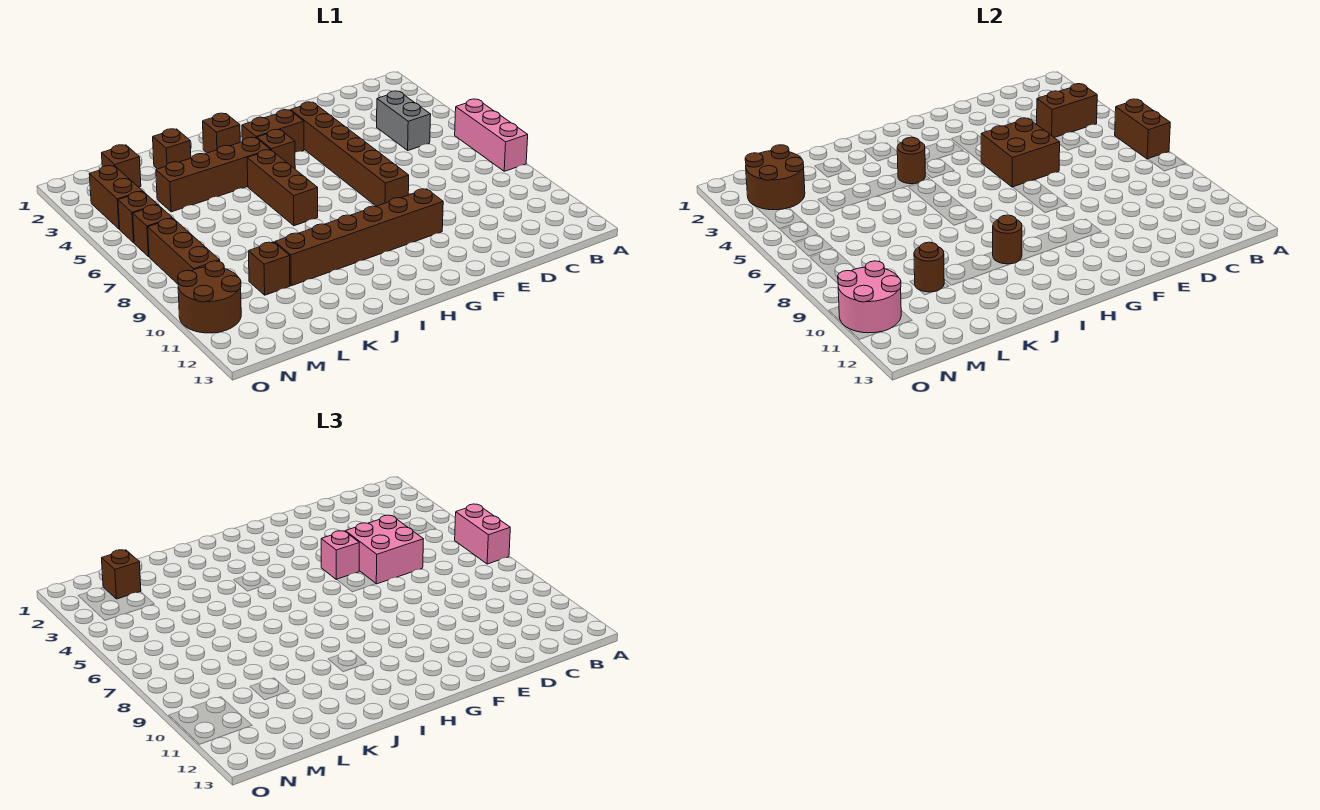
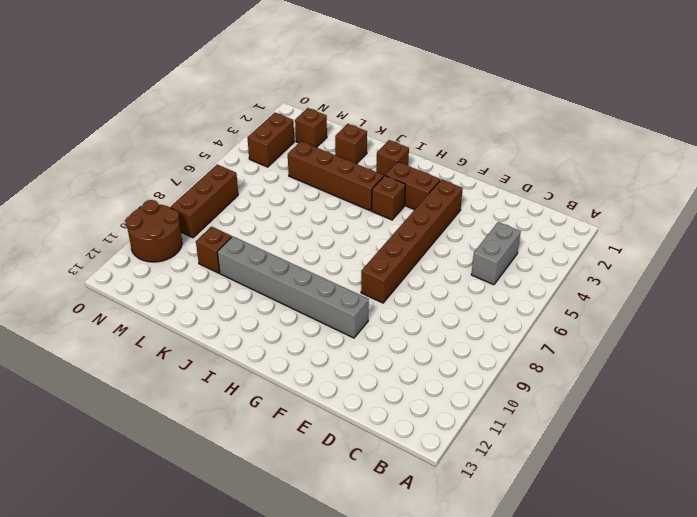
grey 1x6 brick [217,236,369,338] -> brown 1x6 brick [275,189,443,286]
none -> pink 1x3 brick [455,99,528,171]
none -> brown 1x3 brick [247,150,318,226]
none -> brown 1x1 brick [118,192,157,243]

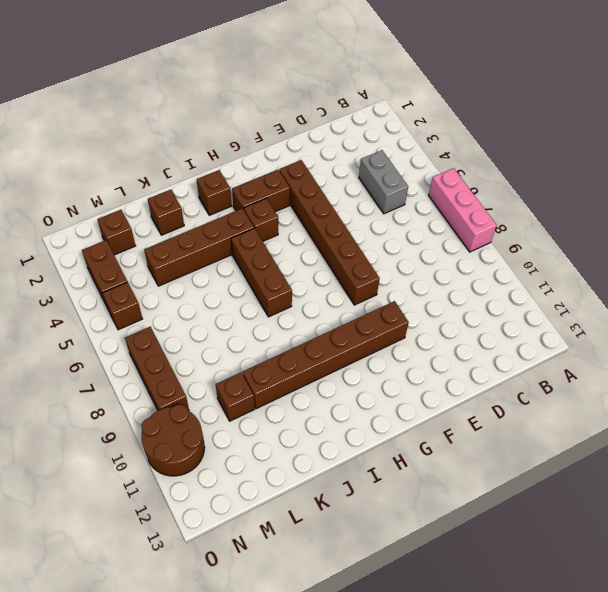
none -> brown 1x1 brick [133,205,172,257]
none -> brown 1x2 brick [1115,99,1170,159]
none -> brown 1x2 brick [1037,84,1097,137]

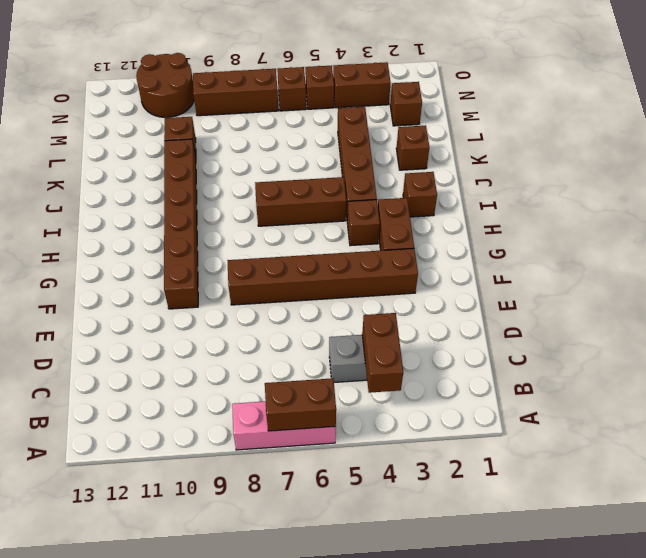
none -> brown 2x2 brick [981,118,1060,187]
none -> brown 1x1 round brick [897,137,925,184]
none -> brown 1x1 round brick [993,215,1022,264]

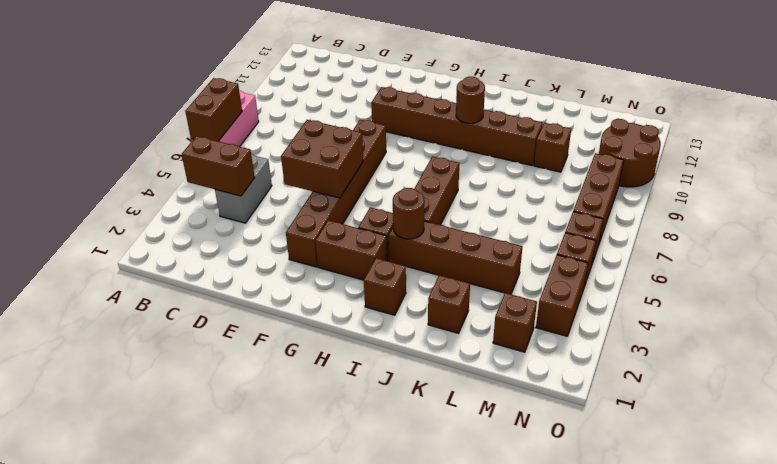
none -> brown 1x1 round brick [914,242,944,292]
none -> brown 2x2 round brick [745,145,805,210]
none -> pink 2x2 round brick [838,261,901,333]

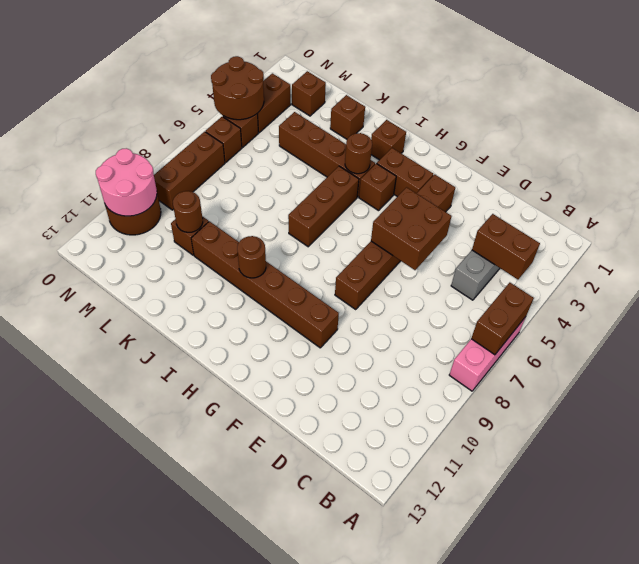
brown 2x2 round brick [211,56,264,120] -> brown 2x2 round brick moved to [745,145,805,210]
none -> pink 1x2 brick [455,504,510,564]
none -> pink 2x2 brick [345,515,423,584]
none -> pink 1x1 brick [321,531,359,580]

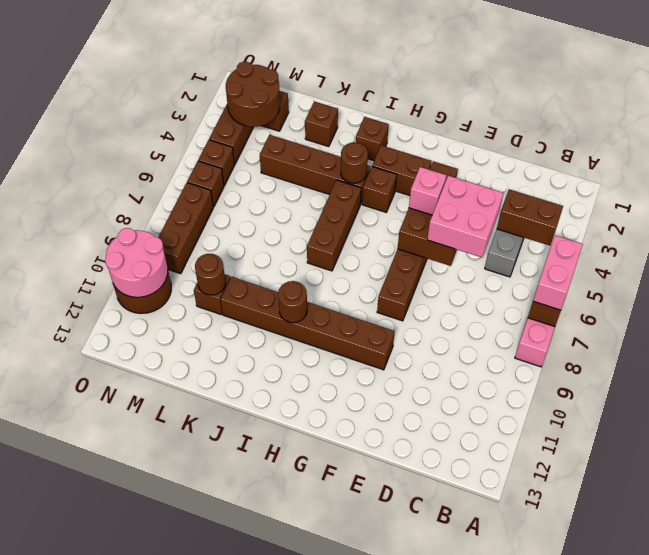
none -> brown 1x1 brick [102,550,141,599]

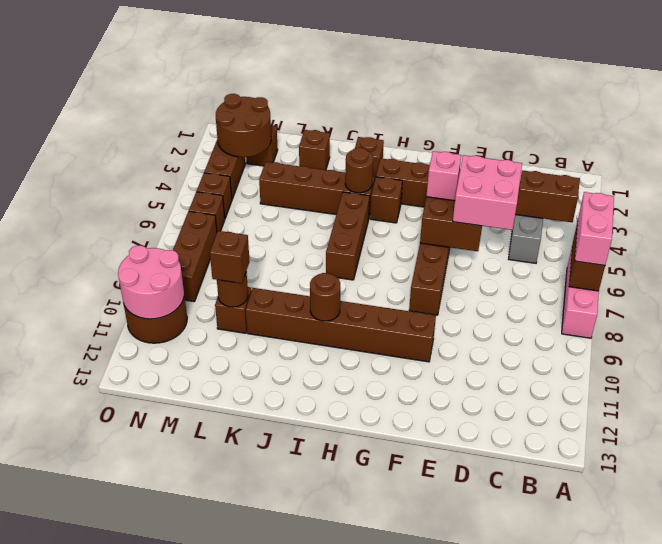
brown 1x1 brick [210,231,250,283] -> brown 1x1 brick moved to [102,550,141,599]

